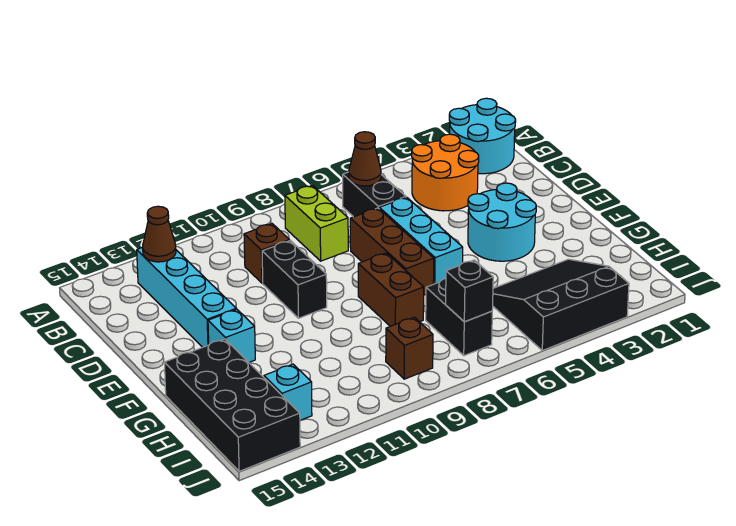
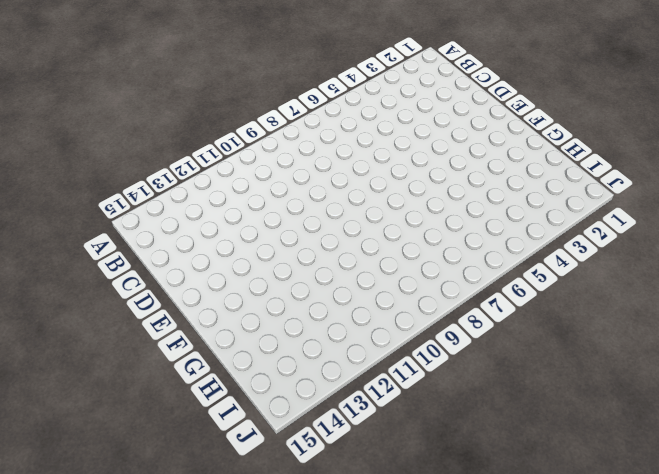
none -> cyan 2x2 round brick [449,98,516,174]
none -> orange 2x2 round brick [412,134,479,211]
none -> black 1x2 brick [343,172,406,217]

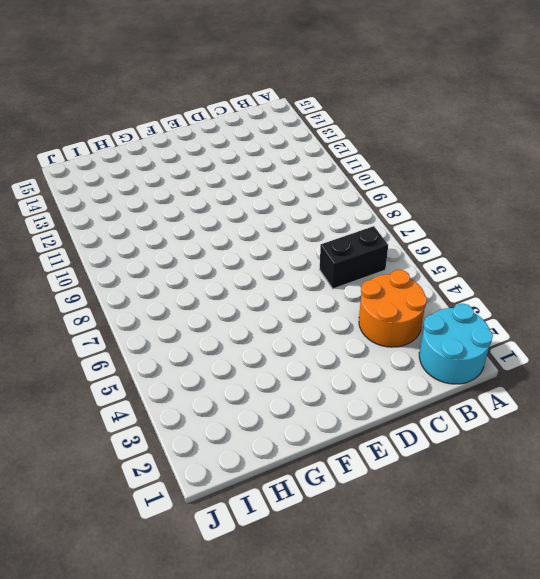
none -> lime 1x2 brick [285,185,348,261]
none -> cyan 1x4 brick [137,247,236,347]
none -> brown 1x1 brick [244,224,290,283]

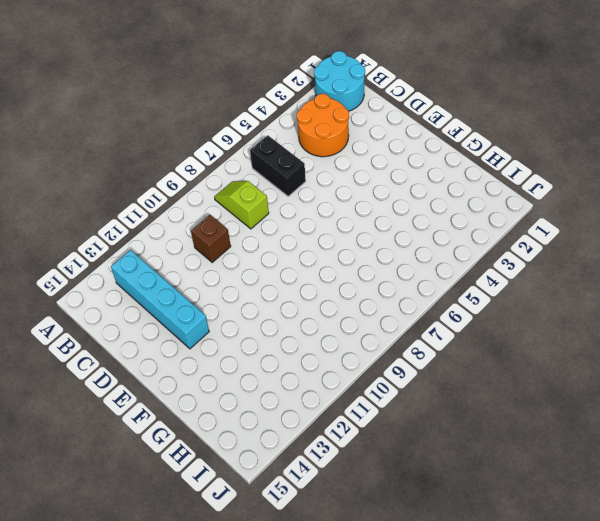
lime 1x2 slope [215,181,269,229] -> lime 1x2 brick [285,185,348,261]
none -> cyan 1x3 brick [379,197,463,284]
none -> brown 1x3 brick [350,208,434,295]
none -> black 1x2 brick [262,241,327,318]

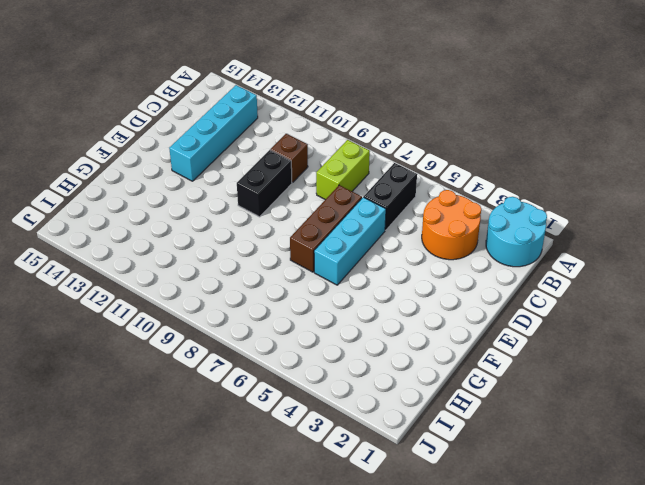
none -> cyan 2x2 round brick [468,183,536,261]
none -> brown 1x2 brick [358,253,424,326]
none -> cyan 1x1 brick [208,309,255,362]

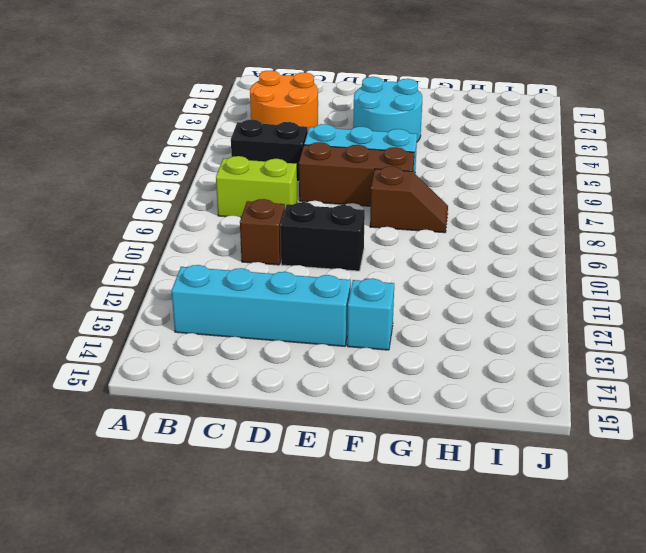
brown 1x2 slope [370,166,448,233] -> brown 1x2 brick [358,253,424,326]
none -> cyan 2x2 round brick [449,98,516,174]
none -> black 2x4 brick [164,339,300,471]
none -> black 3x3 slope [493,259,629,351]

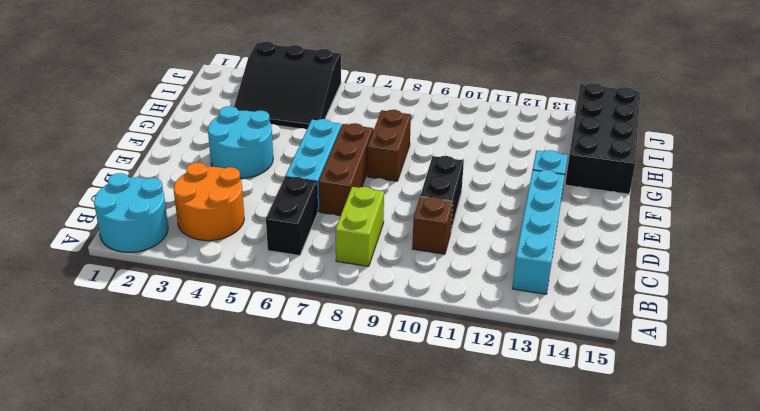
none -> black 1x2 brick [426,279,492,356]
none -> brown 1x1 brick [386,317,433,379]
none -> cyan 1x1 brick [264,364,312,420]

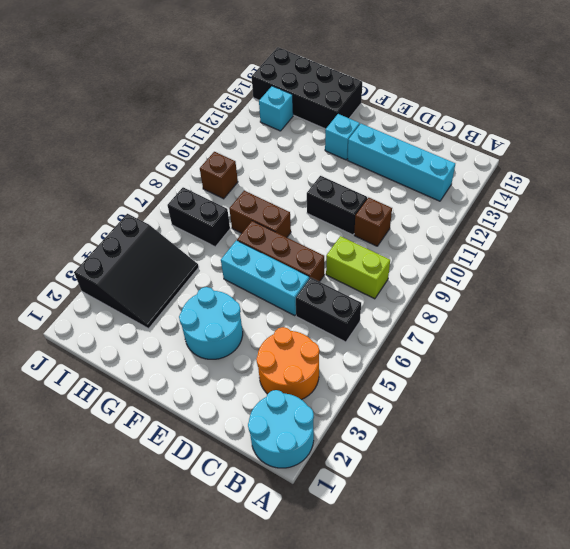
none -> brown 1x1 cone [349,132,381,186]
none -> brown 1x1 cone [143,206,176,262]
none -> black 1x1 brick [446,260,493,322]

